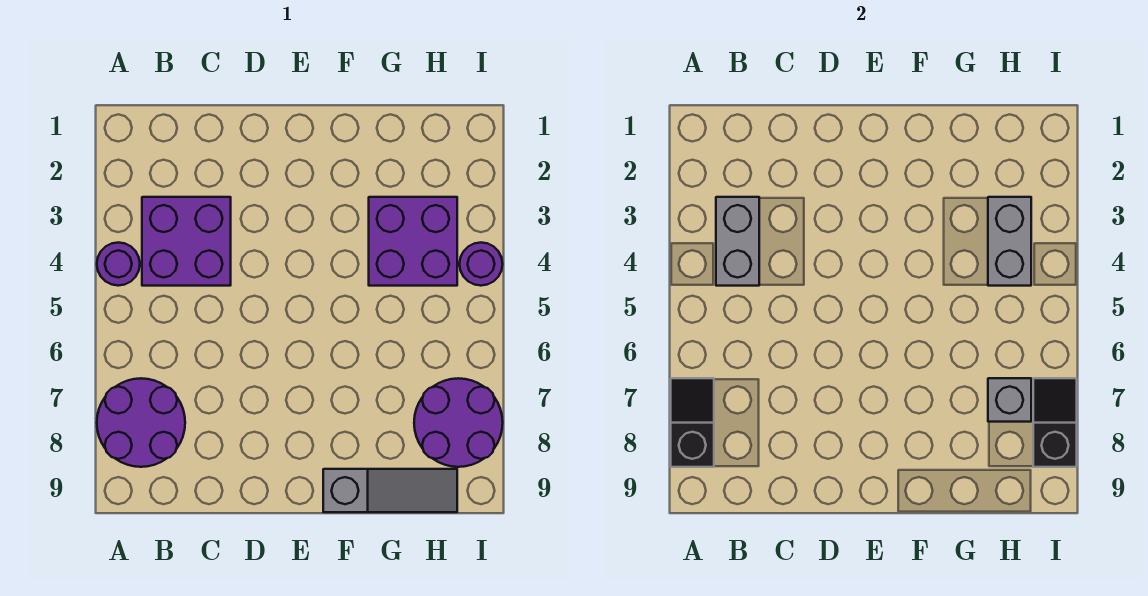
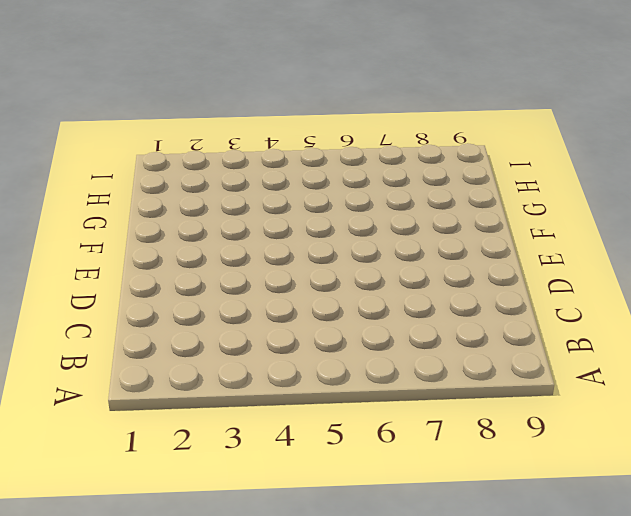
none -> purple 1x1 round brick [97,242,140,286]
none -> purple 2x2 round brick [97,378,185,467]
none -> purple 2x2 brick [142,197,231,286]

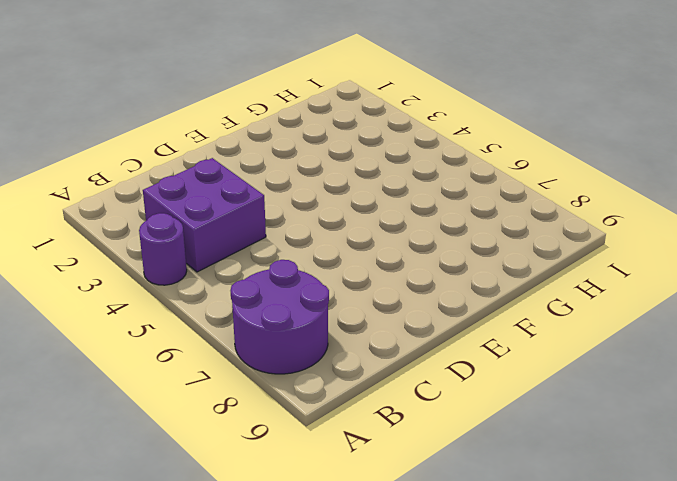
none -> grey 1x3 slope [323,469,457,512]
none -> purple 2x2 brick [369,197,457,286]
none -> purple 2x2 round brick [414,378,503,467]

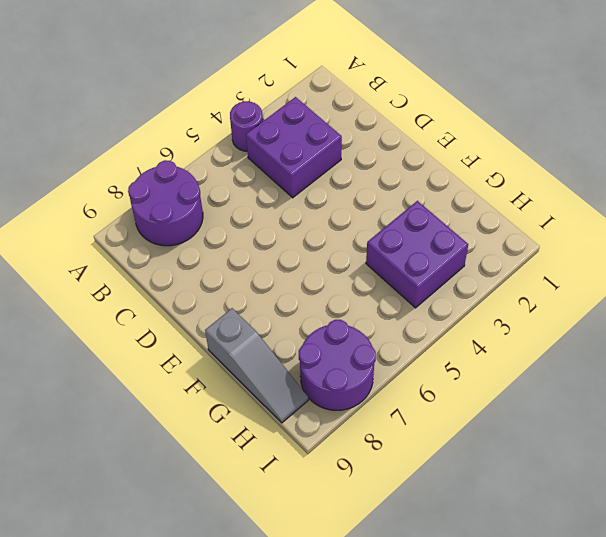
none -> purple 1x1 round brick [460,243,503,286]
none -> black 1x2 slope [671,378,714,467]
none -> grey 1x2 brick [716,197,759,286]

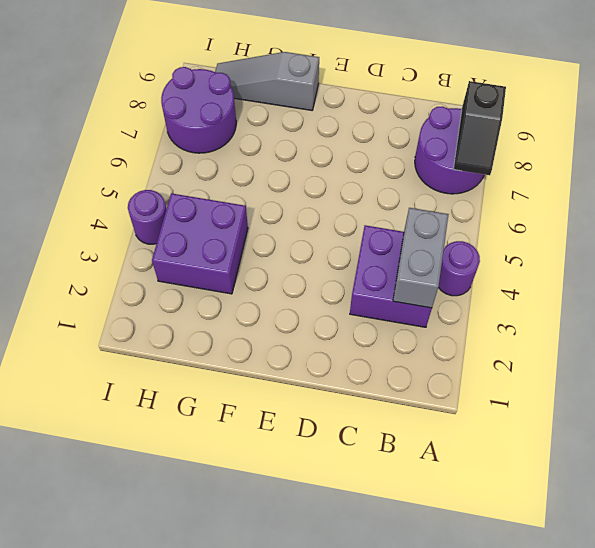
none -> grey 1x2 brick [988,197,1031,286]
none -> grey 1x1 brick [988,378,1031,422]
none -> black 1x2 slope [1033,378,1077,467]

